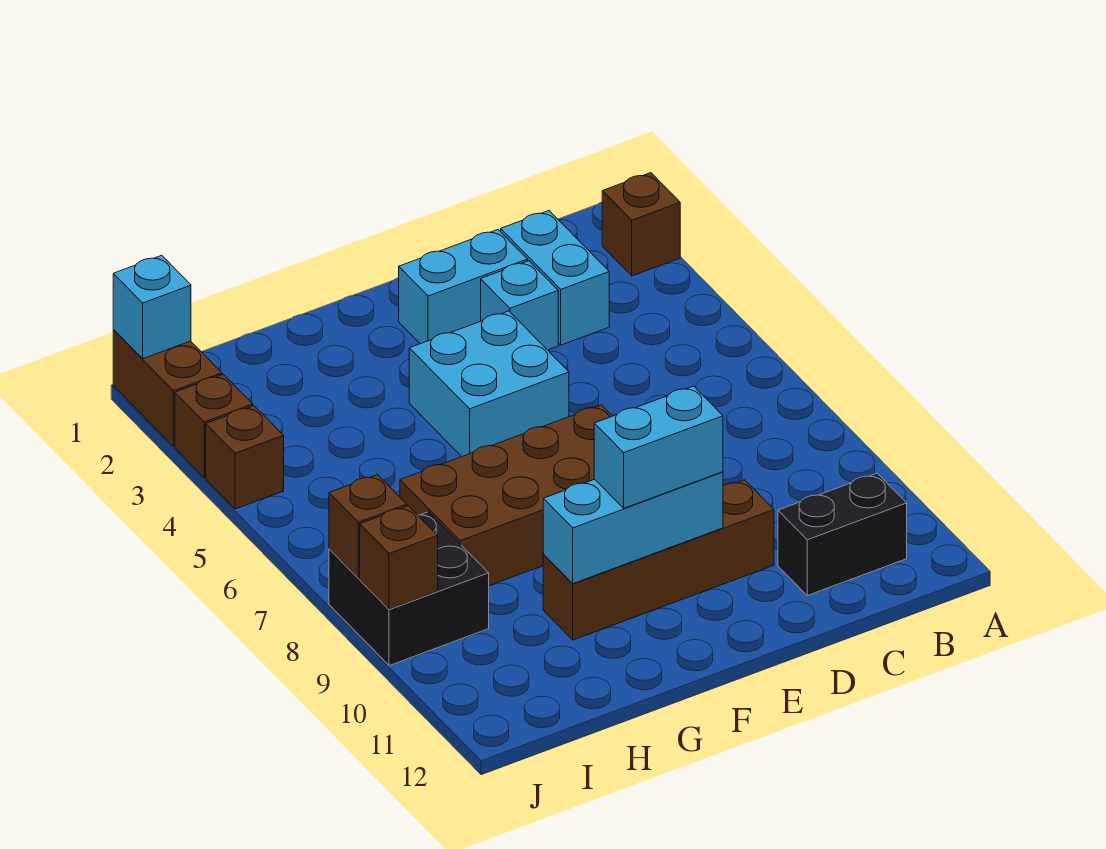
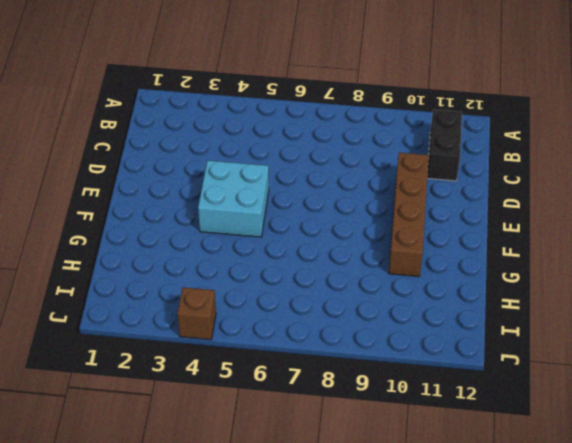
none -> brown 1x1 brick [602,173,680,276]
none -> cyan 1x2 brick [501,211,609,345]
none -> cyan 1x2 brick [399,230,528,344]

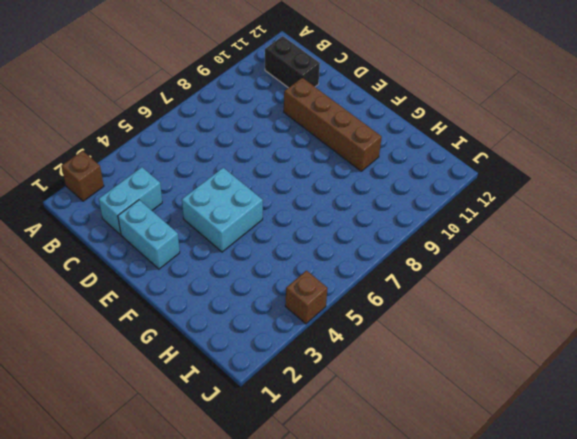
none -> cyan 1x1 brick [481,261,558,350]
none -> brown 2x4 brick [400,405,612,586]
none -> black 2x2 brick [329,512,489,666]

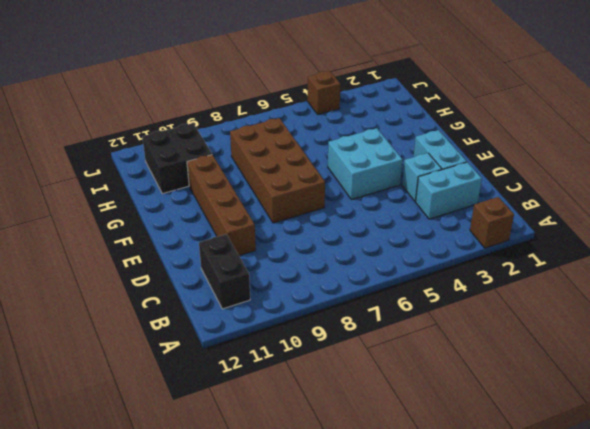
black 2x2 brick [142,123,212,194] -> black 2x2 brick moved to [329,512,489,666]
none -> brown 1x2 brick [113,330,222,446]
none -> brown 1x1 brick [175,374,253,478]
none -> cyan 1x3 brick [543,472,723,584]

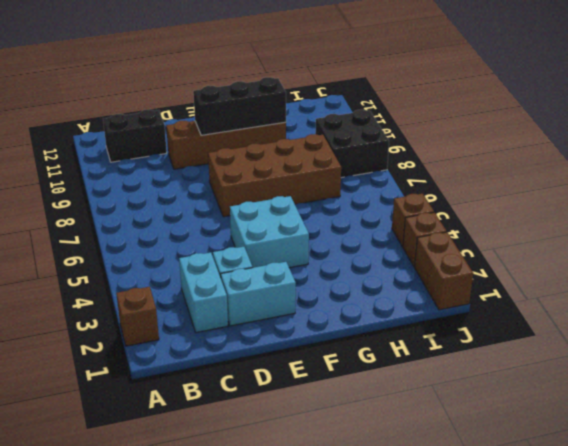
black 1x3 brick [193,77,286,135] -> cyan 1x3 brick [543,472,723,584]
none -> cyan 1x1 brick [113,255,191,359]
none -> brown 1x1 brick [329,475,407,578]
none -> brown 1x1 brick [360,506,438,609]

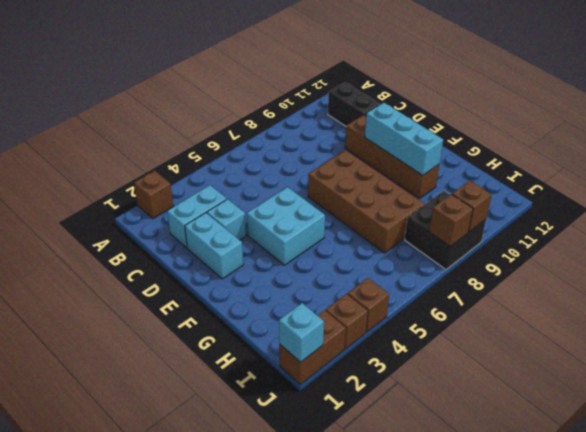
none -> cyan 1x2 brick [594,386,723,508]

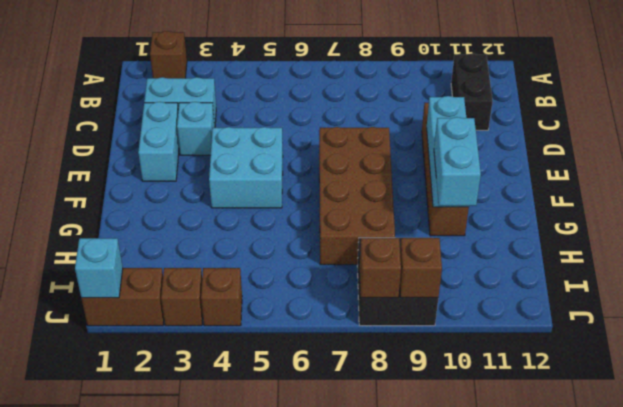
cyan 1x2 brick [434,117,481,206] -> cyan 1x2 brick moved to [594,386,723,508]

